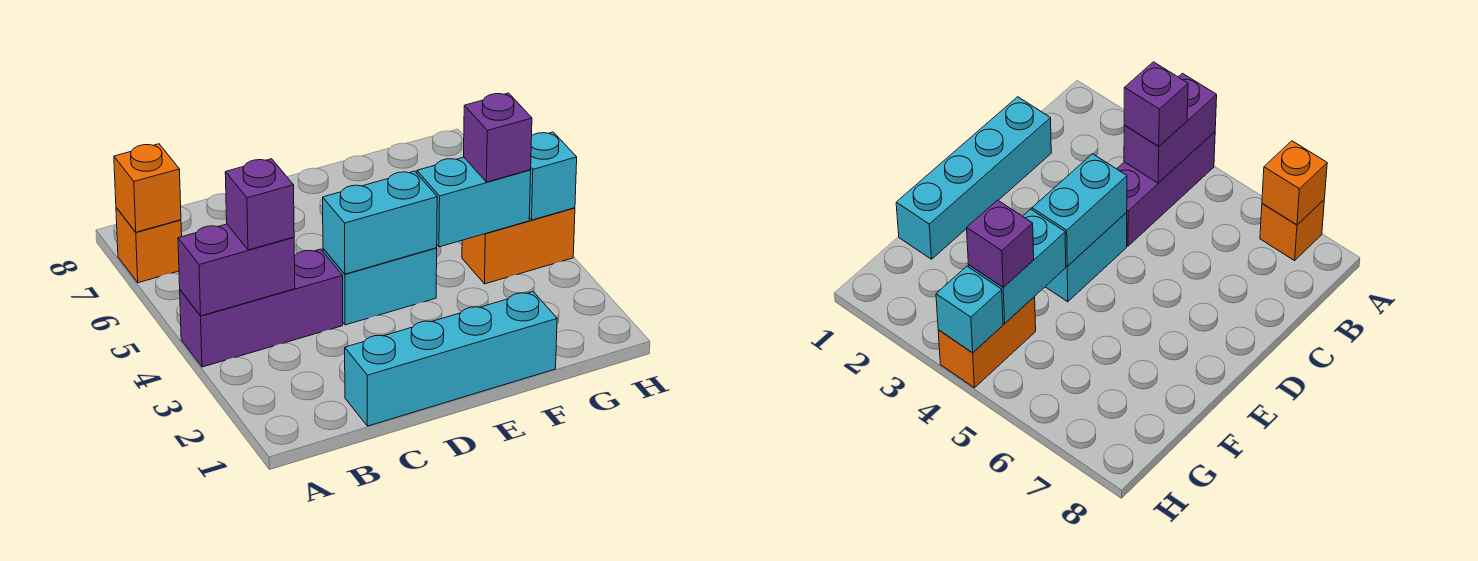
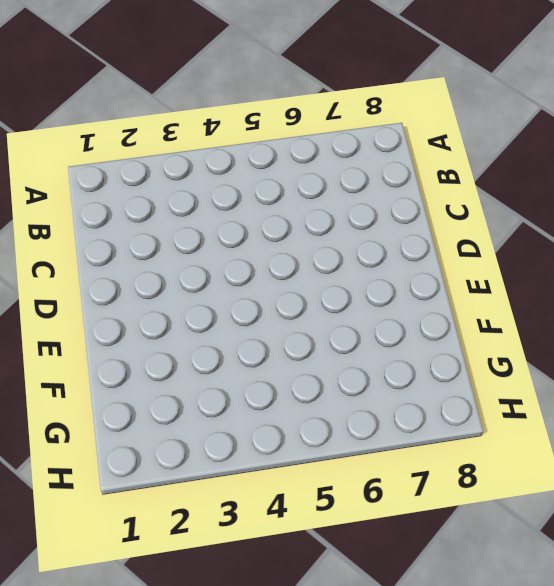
none -> purple 1x3 brick [180,249,343,367]
none -> orange 1x1 brick [116,208,182,283]
none -> cyan 1x4 brick [345,292,557,426]

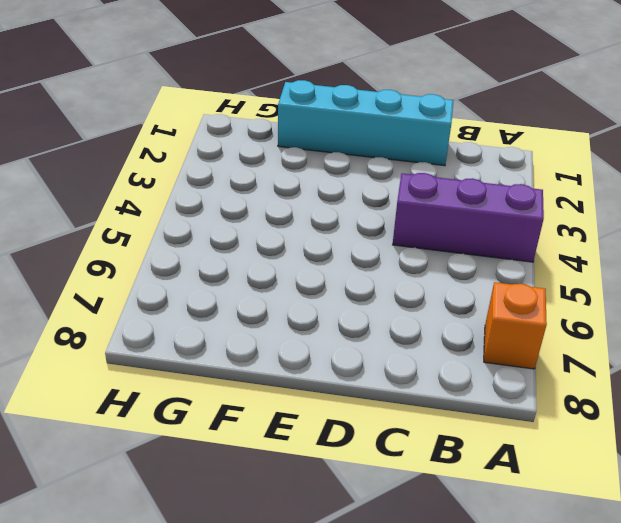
none -> cyan 1x2 brick [323,248,437,325]
none -> orange 1x2 brick [462,208,575,284]
none -> purple 1x2 brick [178,224,295,316]

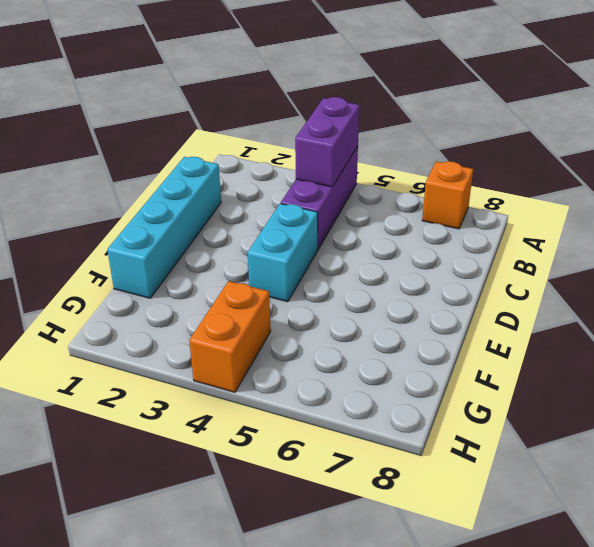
none -> orange 1x1 brick [114,144,181,232]
none -> cyan 1x2 brick [323,171,437,274]
none -> cyan 1x2 brick [417,157,531,247]

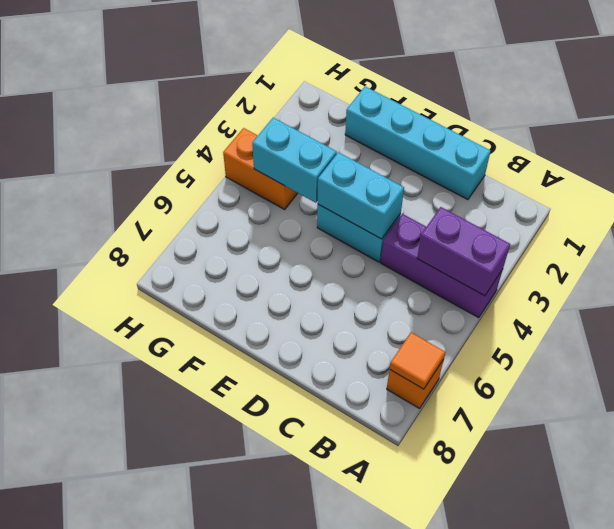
orange 1x1 tile [390,332,445,389] -> orange 1x1 brick [114,144,181,232]
none -> cyan 1x1 brick [529,132,577,220]
none -> purple 1x1 brick [225,159,294,250]
none -> purple 1x1 brick [464,93,532,182]

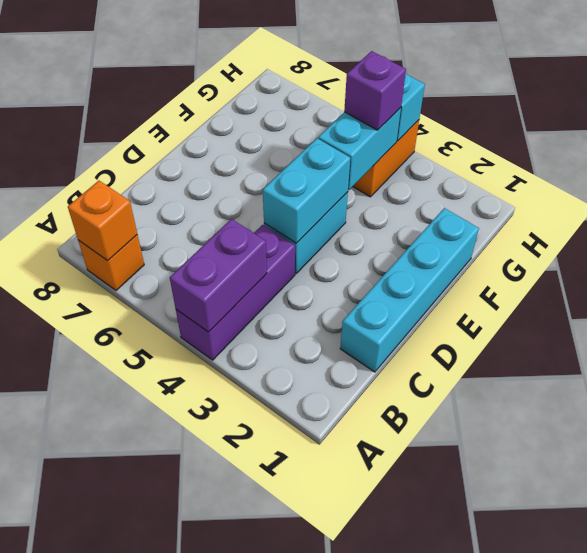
none -> purple 1x1 brick [225,159,294,250]

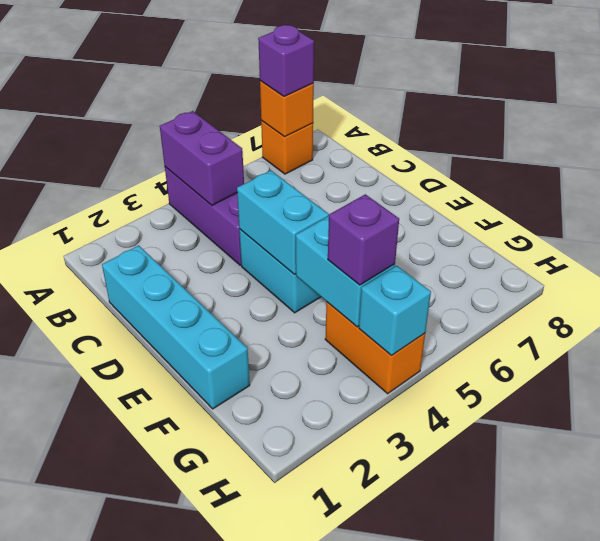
purple 1x1 brick [258,25,314,96] -> purple 1x1 brick moved to [225,159,294,250]

